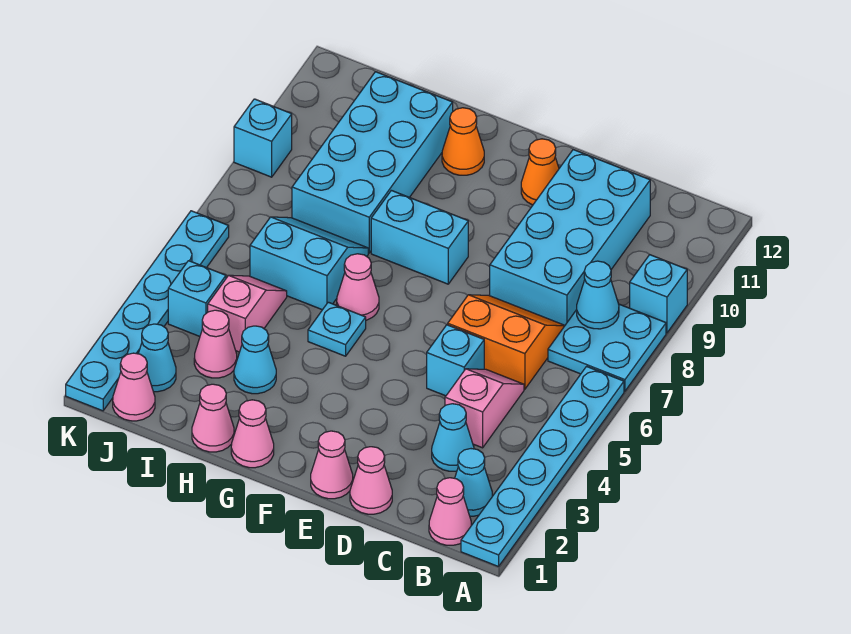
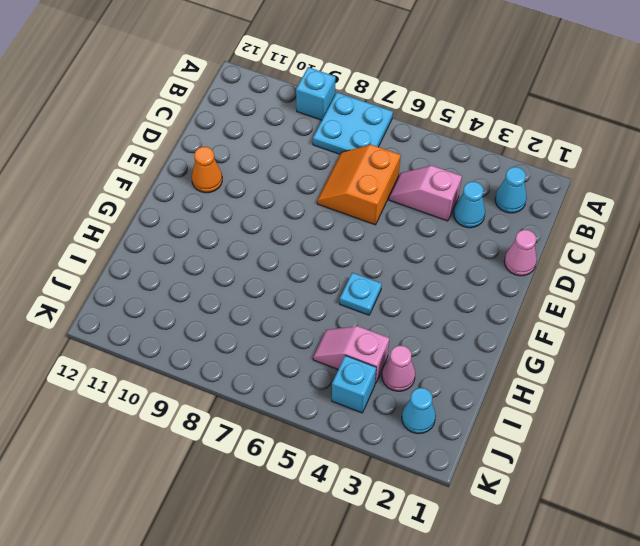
none -> cyan 1x6 plate [461,366,624,567]
none -> pink 1x1 cone [429,478,471,545]
none -> cyan 2x4 brick [490,150,650,325]
none -> cyan 1x1 brick [427,325,484,396]

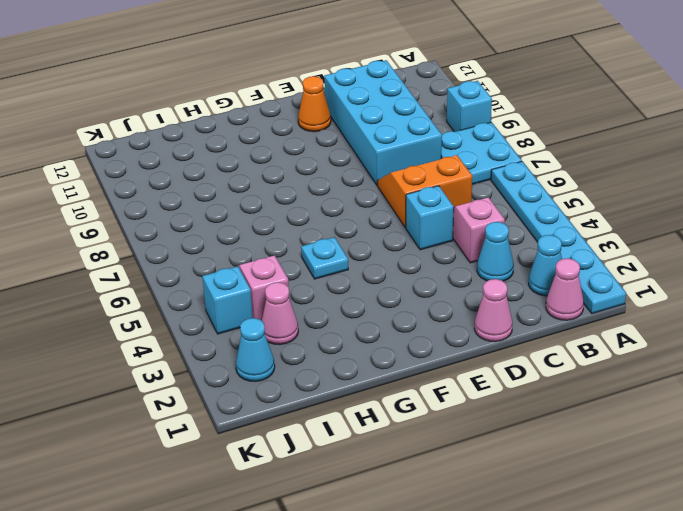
none -> pink 1x1 cone [311,431,353,499]
none -> cyan 1x2 brick [371,190,468,284]
none -> pink 1x1 cone [231,400,274,468]
none -> pink 1x1 cone [337,254,379,320]

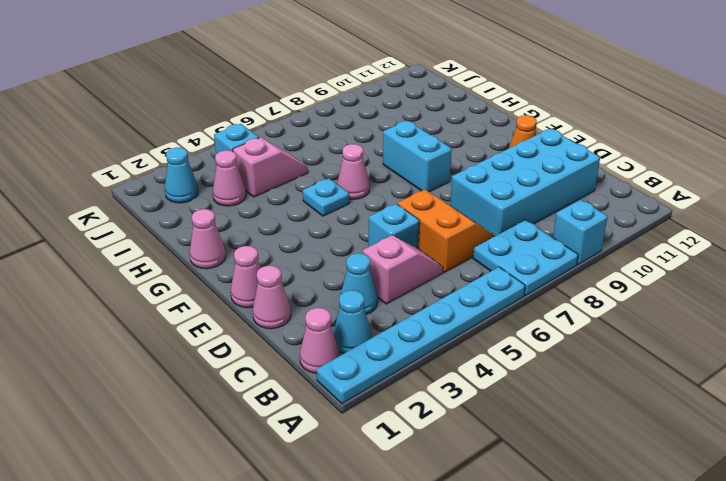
none -> orange 1x1 cone [442,108,484,175]
none -> pink 1x1 cone [192,384,234,452]
none -> cyan 1x1 cone [234,326,276,394]
none -> cyan 2x2 slope [250,217,368,310]

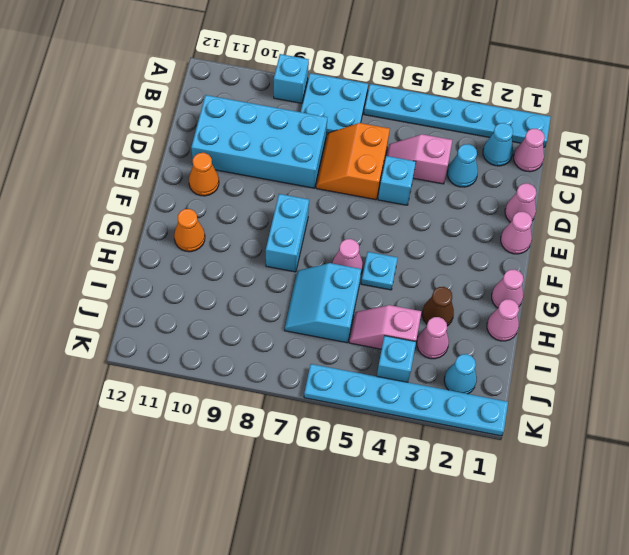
brown 1x1 cone [422,287,454,326] -> cyan 1x1 cone [234,326,276,394]
none -> cyan 2x4 brick [292,72,453,253]
none -> pink 1x1 cone [113,353,155,421]
none -> cyan 1x1 brick [234,99,292,177]
none -> cyan 1x1 cone [577,261,619,329]

